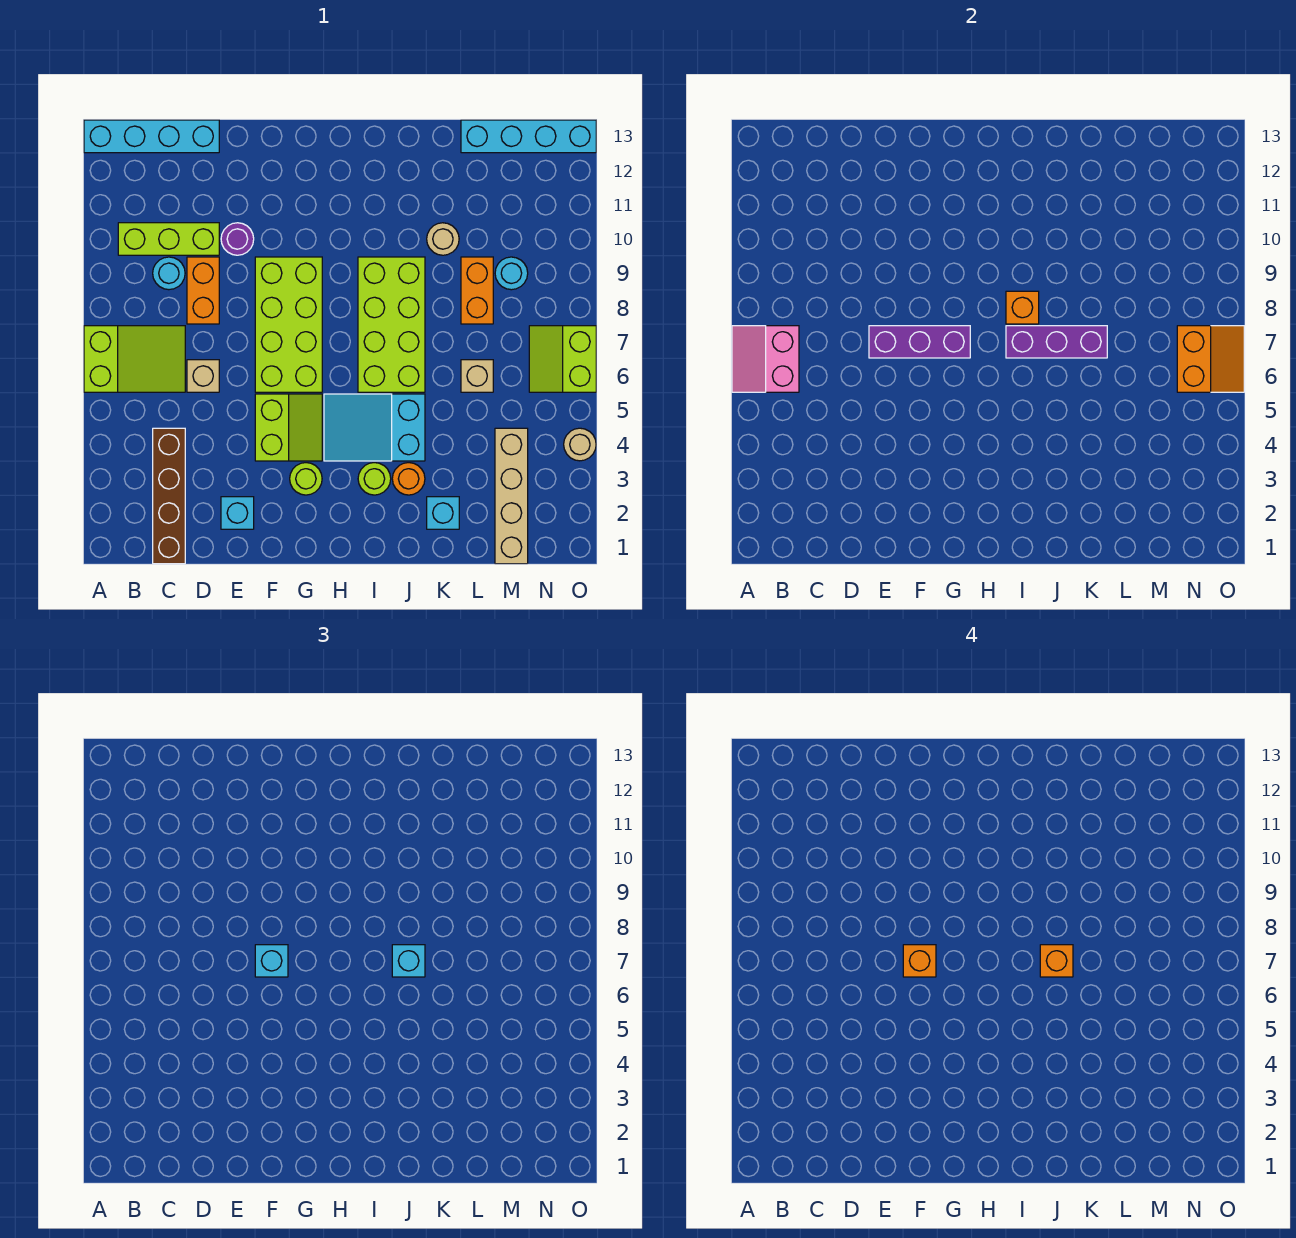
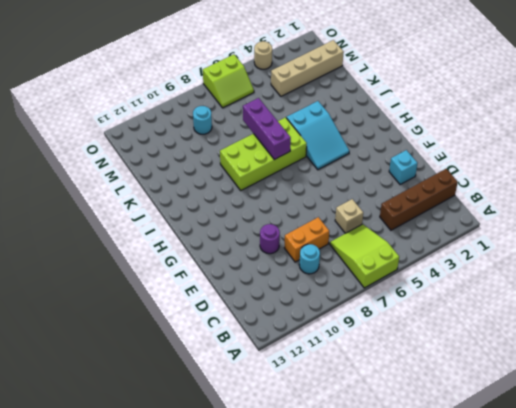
none -> cyan 1x4 brick [84,120,219,153]
none -> lime 1x3 brick [118,223,219,255]
none -> lime 2x2 slope [255,394,322,461]
none -> lime 2x4 brick [255,257,322,392]

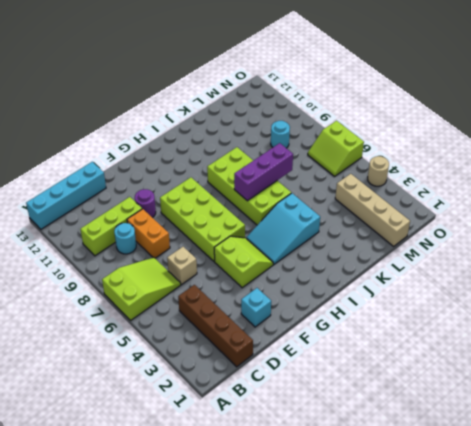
none -> lime 1x1 round brick [290,463,322,495]
none -> lime 1x1 round brick [358,463,391,495]
none -> orange 1x1 round brick [392,463,425,495]
none -> cyan 1x1 brick [427,497,459,529]

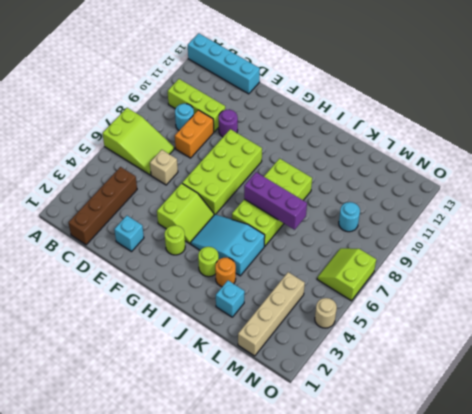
none -> tan 1x1 round brick [427,223,459,255]
none -> tan 1x1 brick [461,360,493,392]
none -> orange 1x2 brick [461,257,493,324]
none -> cyan 1x4 brick [461,120,596,153]

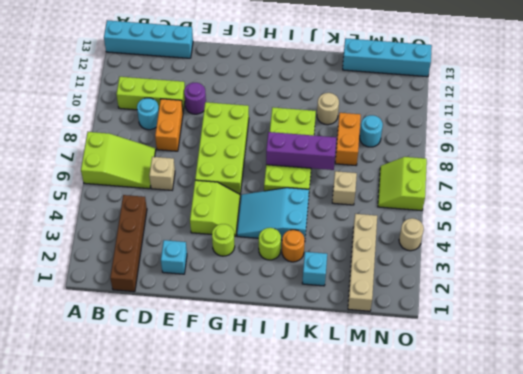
none -> pink 2x2 slope [732,326,799,392]
none -> purple 1x3 brick [869,326,970,358]
none -> orange 1x1 brick [1006,291,1039,324]
none -> orange 2x2 slope [1177,326,1244,392]

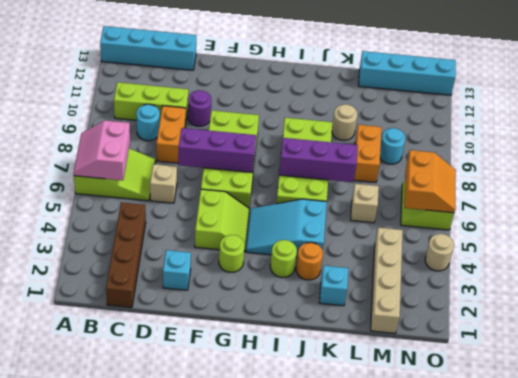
none -> orange 1x1 brick [1006,291,1039,324]
none -> cyan 1x1 brick [255,945,288,977]
none -> cyan 1x1 brick [392,945,425,977]
none -> orange 1x1 brick [903,945,936,977]

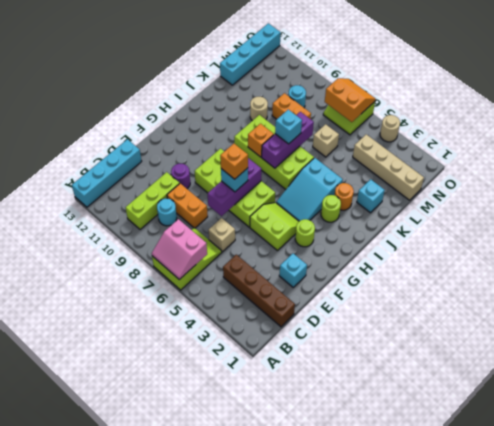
none -> orange 1x1 brick [1040,945,1073,977]

